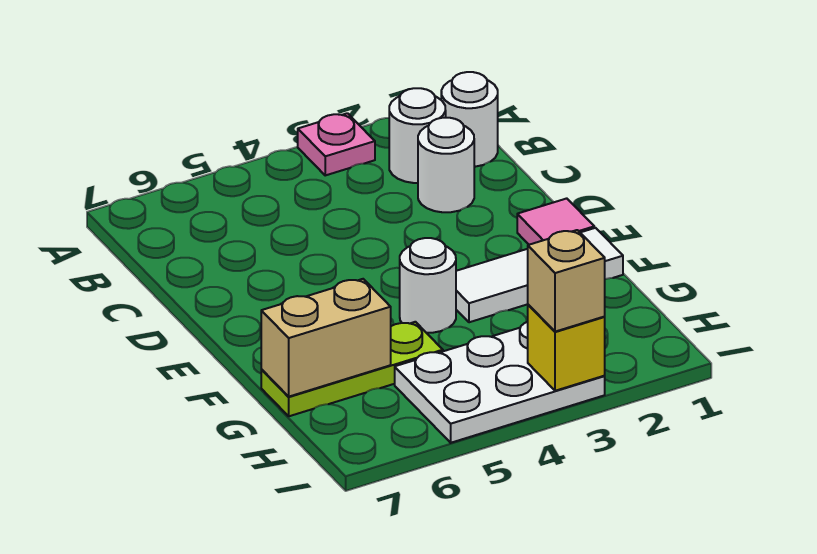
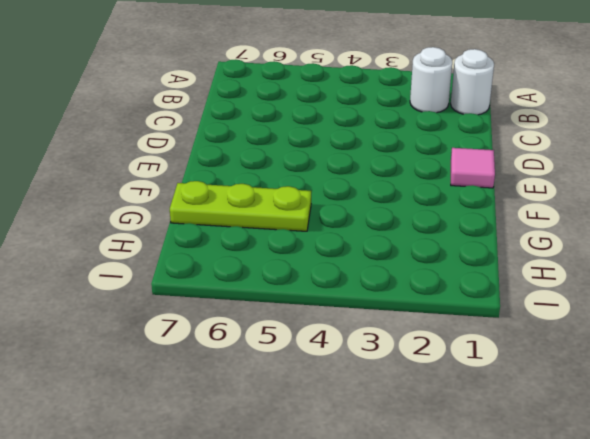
none -> pink 1x1 plate [298,113,375,175]
none -> white 1x1 round brick [418,118,474,212]
none -> white 1x3 tile [456,228,623,322]

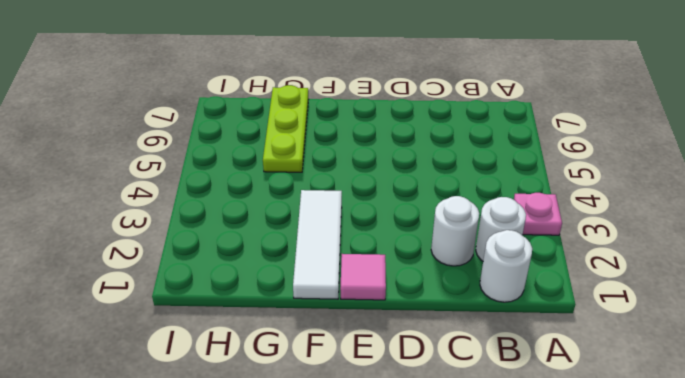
none -> white 1x1 round brick [400,238,456,333]
none -> white 2x3 plate [395,322,605,443]
none -> tan 1x2 brick [261,279,391,397]

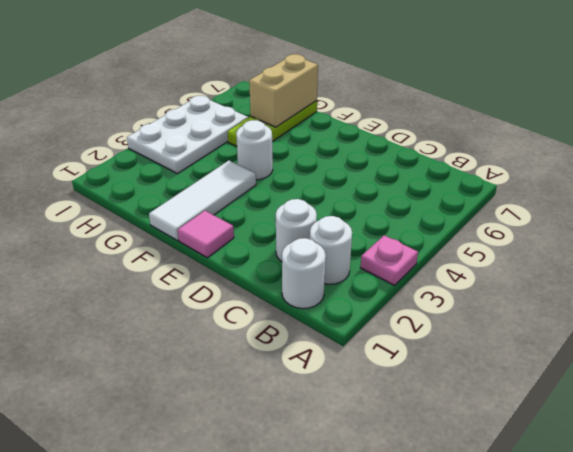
none -> yellow 1x1 brick [528,305,605,391]
none -> tan 1x1 brick [528,230,605,332]

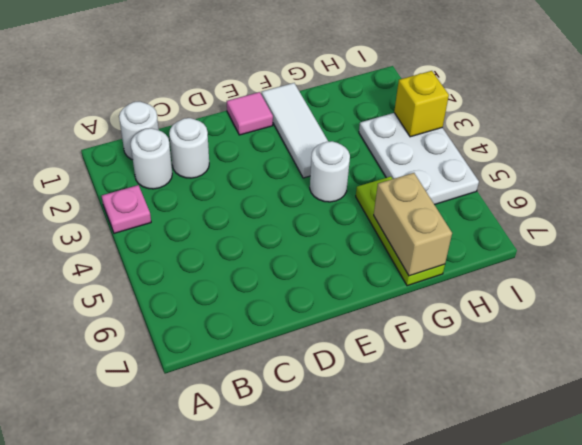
none -> tan 1x1 brick [528,230,605,332]

